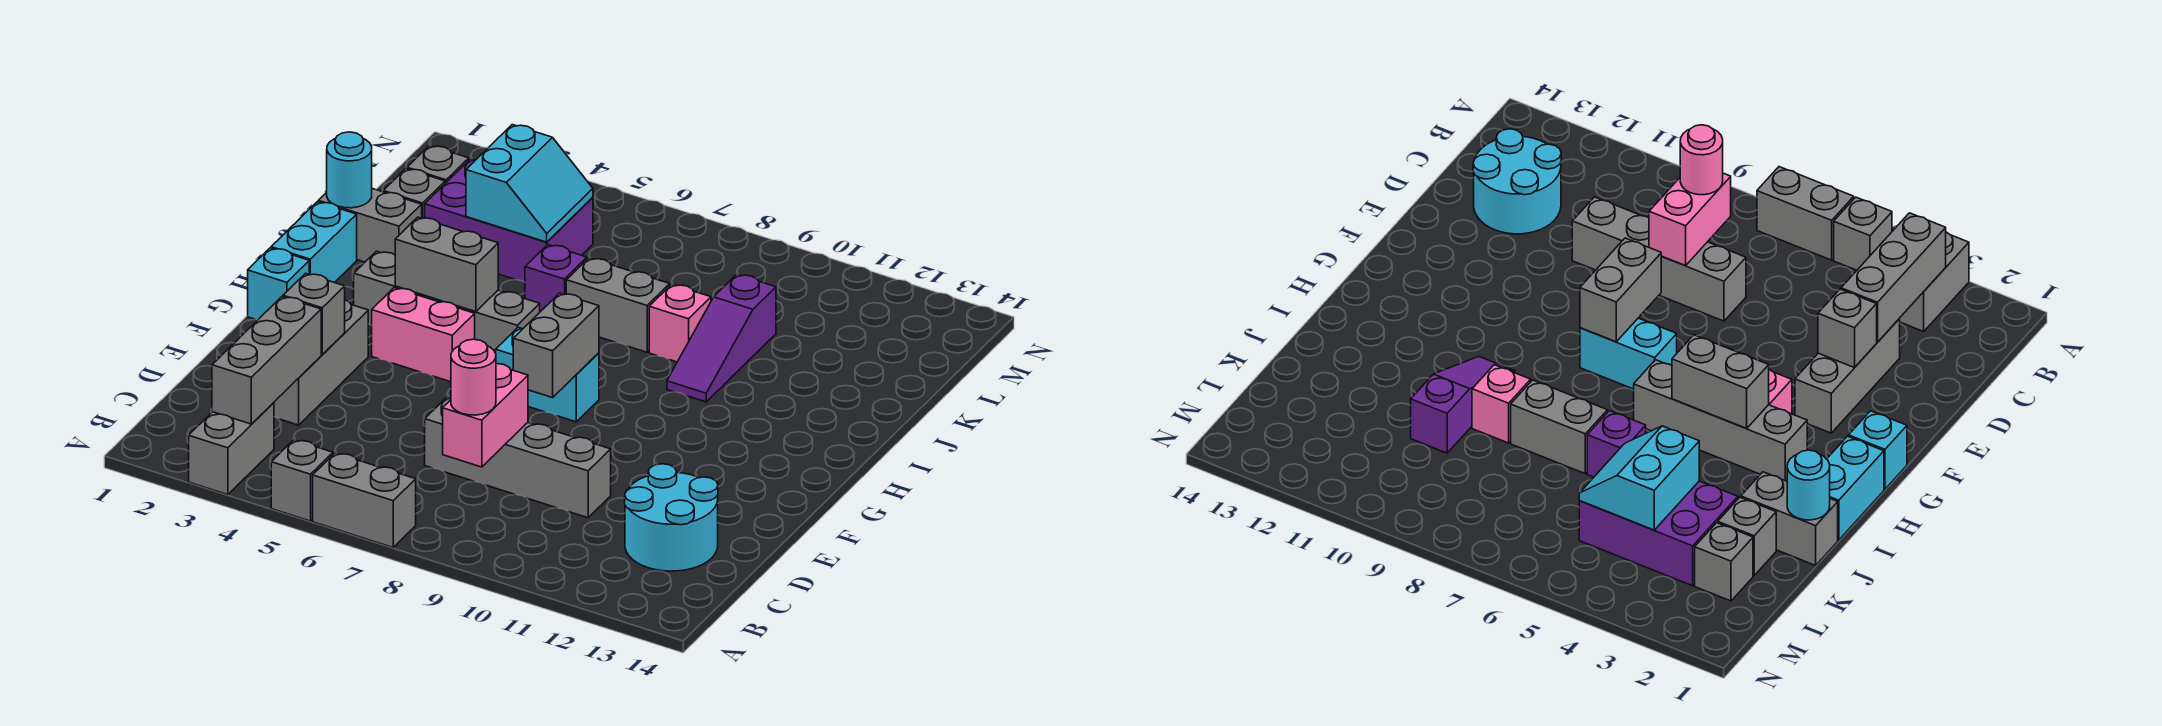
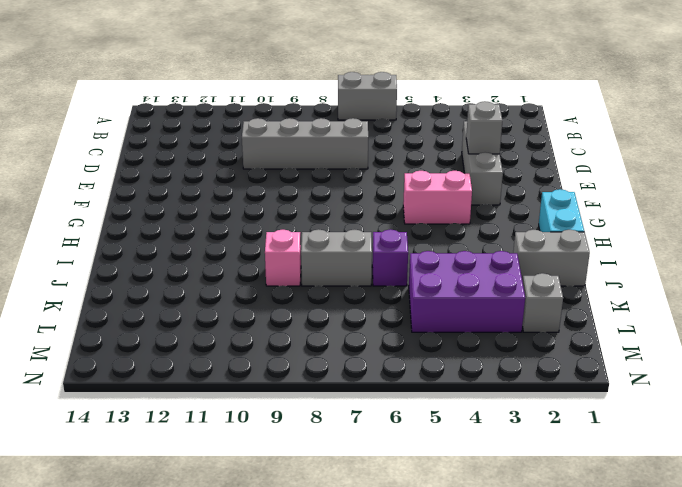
none -> grey 1x2 brick [189,403,274,495]
none -> grey 1x1 brick [271,440,333,521]
none -> cyan 2x2 round brick [625,464,718,571]

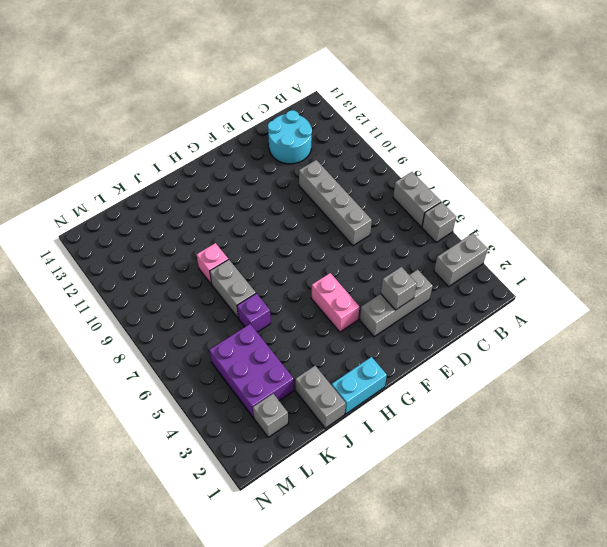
none -> cyan 1x1 brick [248,248,309,320]
none -> cyan 1x2 brick [496,327,599,422]
none -> grey 1x4 brick [354,251,540,353]

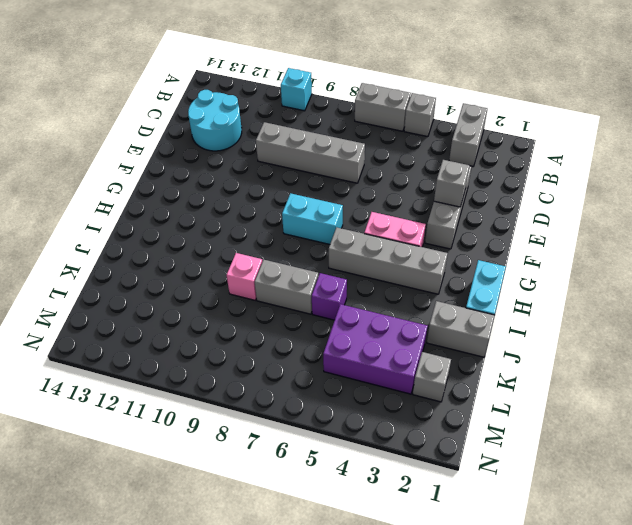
cyan 1x1 brick [281,68,312,111] -> cyan 1x1 brick moved to [248,248,309,320]
none -> purple 1x3 slope [667,274,776,402]
none -> grey 1x1 brick [383,169,445,218]
none -> grey 1x3 brick [212,297,321,424]

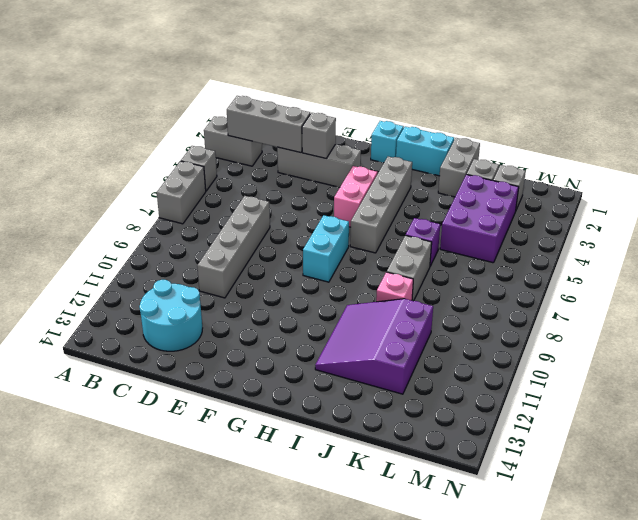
purple 3x3 slope [315,299,433,394] -> purple 1x3 slope [667,274,776,402]
none -> pink 1x2 brick [443,364,528,467]
none -> grey 1x2 brick [513,293,599,398]
none -> grey 1x2 brick [395,217,498,312]

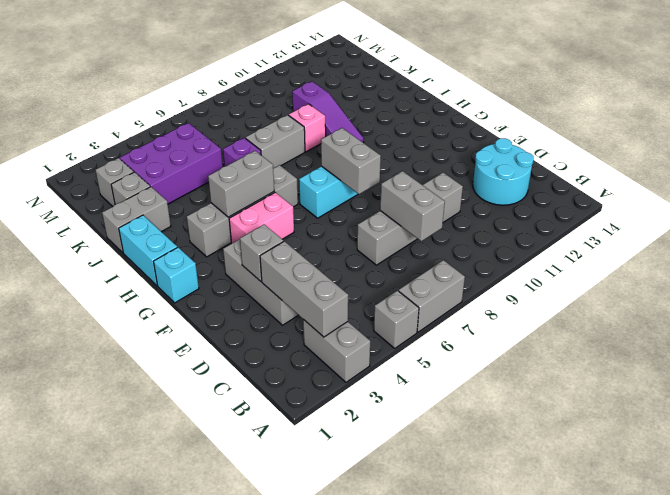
grey 1x2 brick [380,171,445,241] -> pink 1x2 brick [443,364,528,467]
none -> cyan 1x1 round brick [327,132,372,208]
none -> cyan 2x2 slope [466,125,593,242]
none -> pink 1x1 round brick [451,339,496,415]

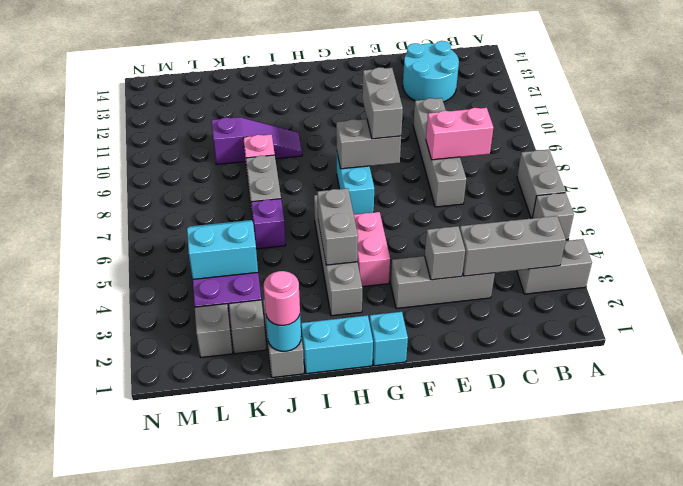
grey 1x2 brick [362,67,403,139] -> none
pink 1x1 round brick [264,271,300,325] -> pink 1x1 round brick moved to [451,339,496,415]

